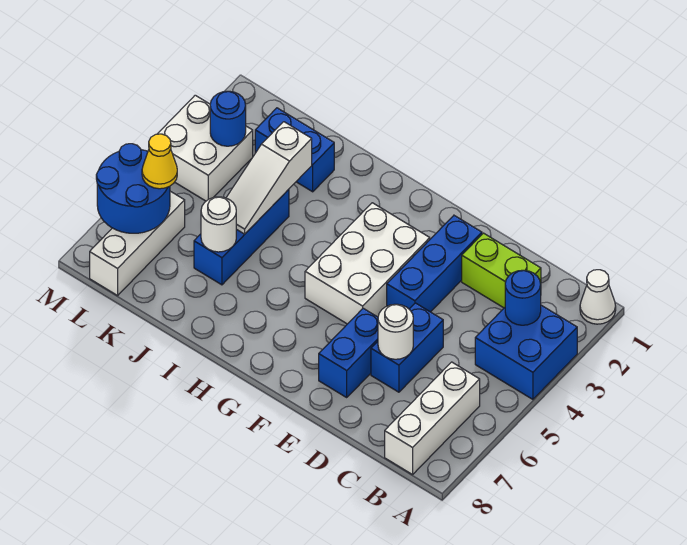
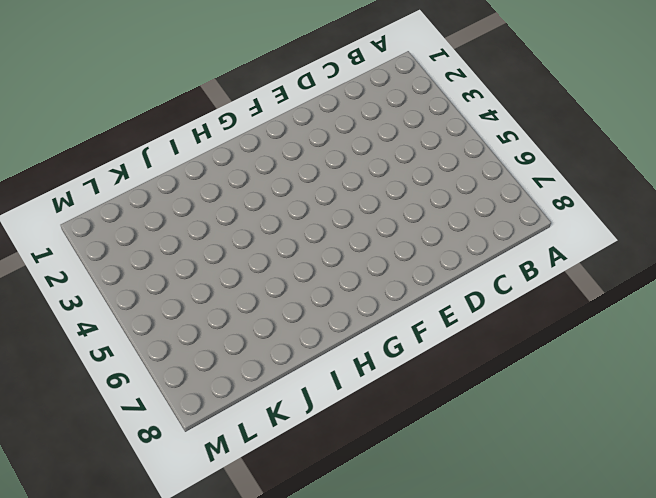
none -> white 1x1 cone [580,270,616,324]
none -> blue 2x2 brick [475,305,577,399]
none -> white 1x3 brick [385,362,480,475]

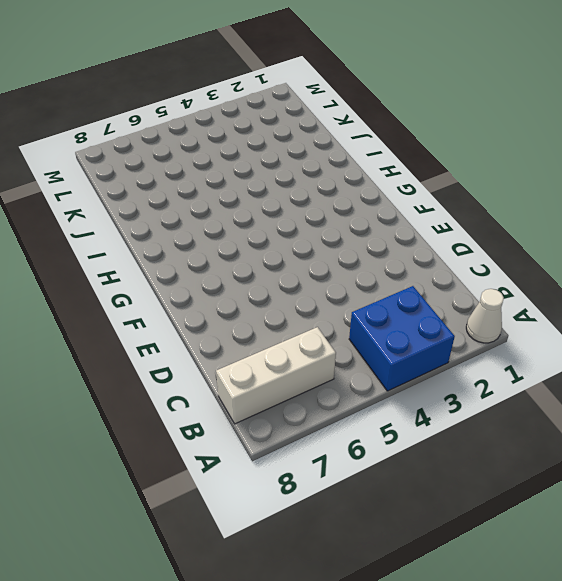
none -> lime 1x2 brick [462,233,541,308]
none -> blue 1x2 brick [371,303,443,392]
none -> blue 1x3 brick [387,216,482,312]

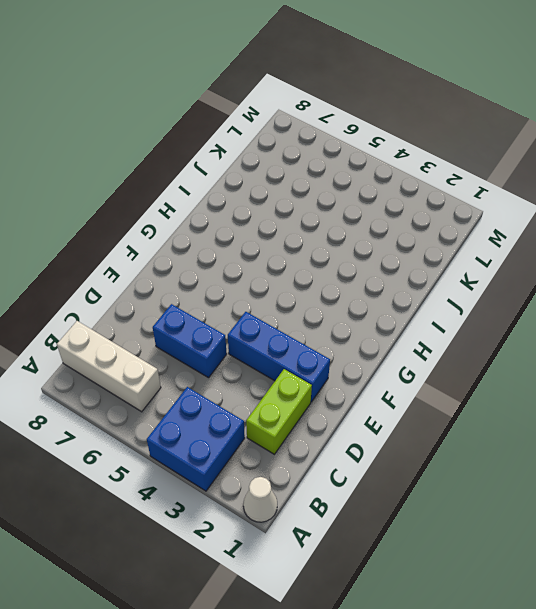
none -> blue 1x2 brick [319,308,378,397]
none -> white 2x3 brick [305,203,430,324]
none -> blue 1x2 brick [255,108,334,192]

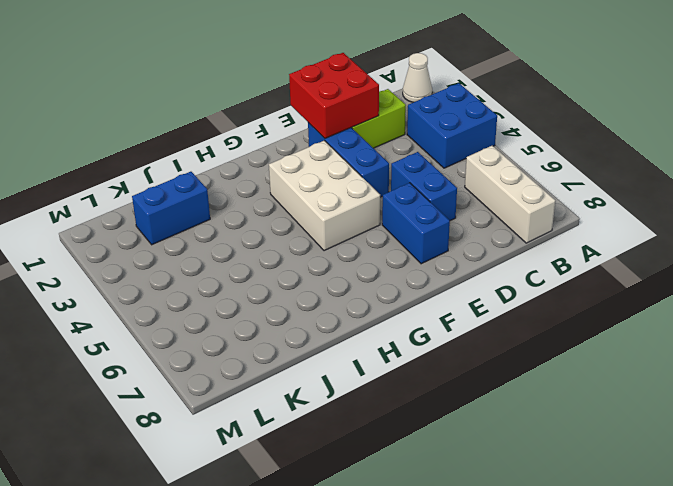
red 2x2 brick [289,53,379,138] -> none
none -> blue 1x3 brick [194,189,289,285]
none -> white 2x2 brick [158,95,253,201]
none -> white 1x3 brick [90,191,185,296]

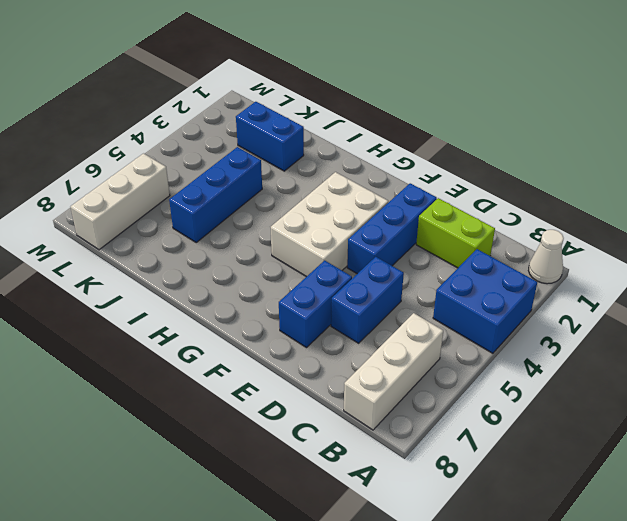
none -> white 2x2 brick [158,95,253,201]
none -> blue 1x1 round brick [505,270,541,325]
none -> white 1x1 round brick [378,304,413,359]

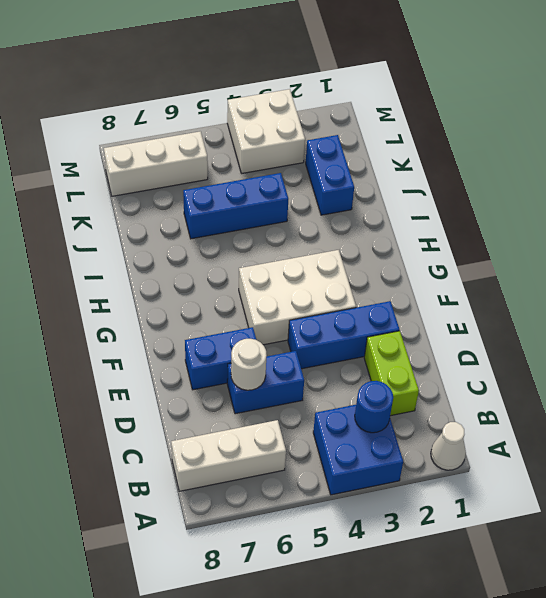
none -> white 1x3 slope [226,122,312,234]
none -> white 1x1 round brick [201,197,236,252]
none -> blue 1x1 round brick [210,91,246,146]

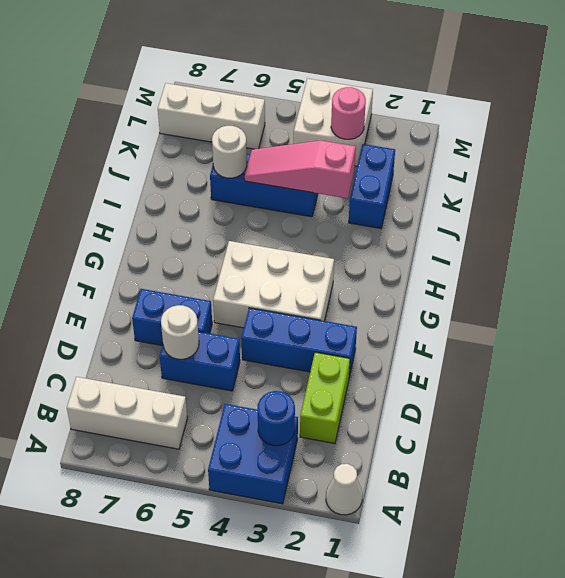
pink 1x3 slope [245,140,356,198] -> white 1x3 slope [226,122,312,234]
pink 1x1 round brick [331,87,366,139] -> blue 1x1 round brick [210,91,246,146]
none -> blue 2x2 round brick [96,144,170,233]
none -> yellow 1x1 cone [142,134,177,189]

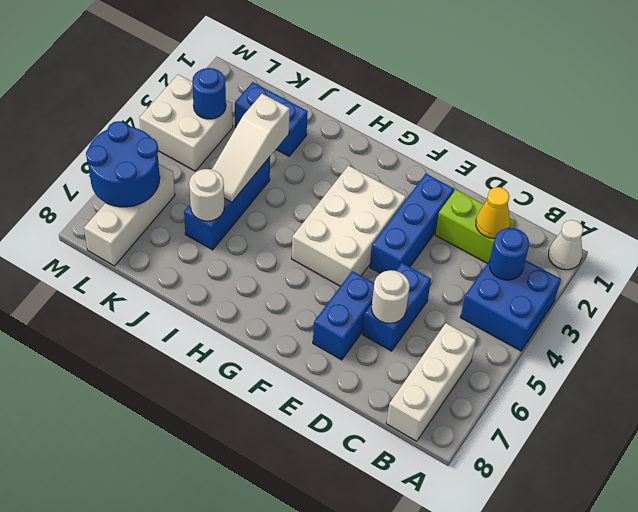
yellow 1x1 cone [476,187,510,238] -> yellow 1x1 cone moved to [142,134,177,189]

